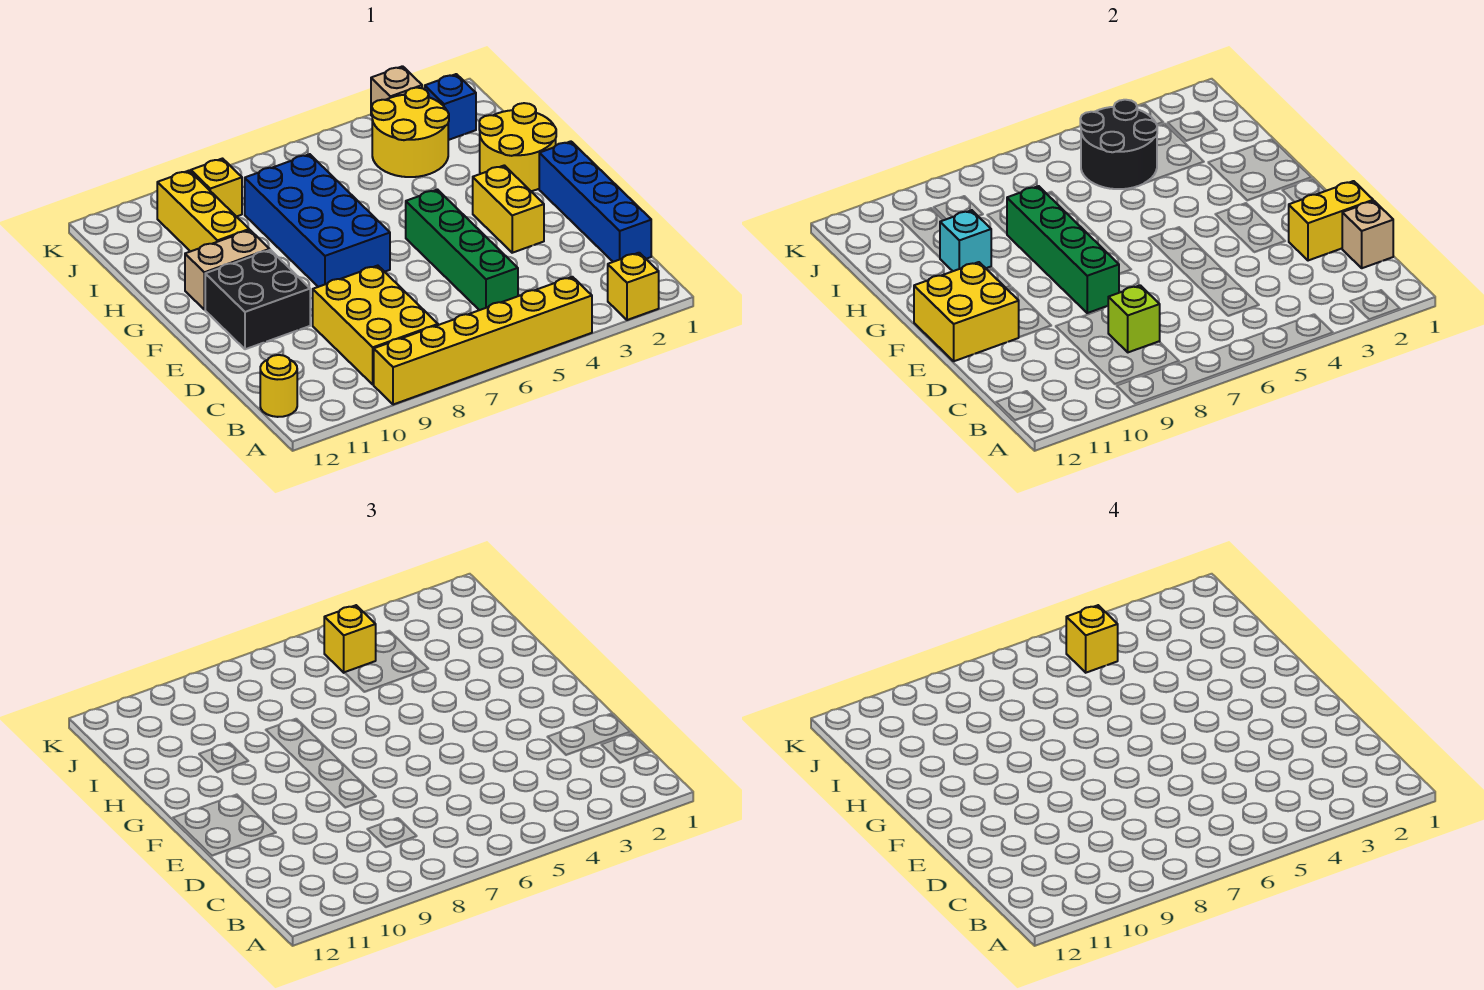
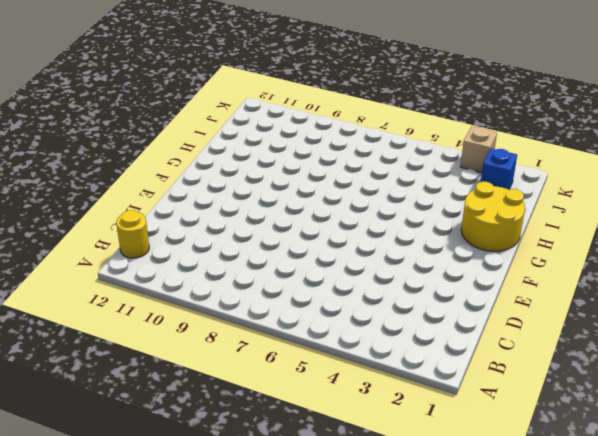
none -> yellow 1x1 brick [608,253,659,320]
none -> yellow 1x6 brick [374,277,592,405]
none -> yellow 2x3 brick [313,266,438,385]

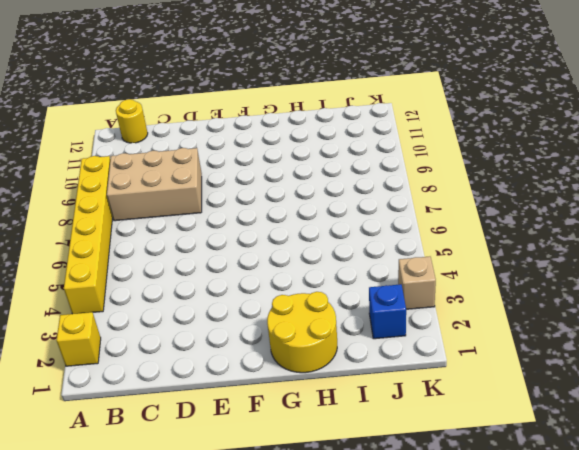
tan 2x3 brick [107,148,202,221] -> yellow 2x3 brick [313,266,438,385]
none -> blue 1x4 brick [539,141,651,262]
none -> green 1x4 brick [406,190,518,310]
none -> yellow 1x2 brick [473,165,544,253]

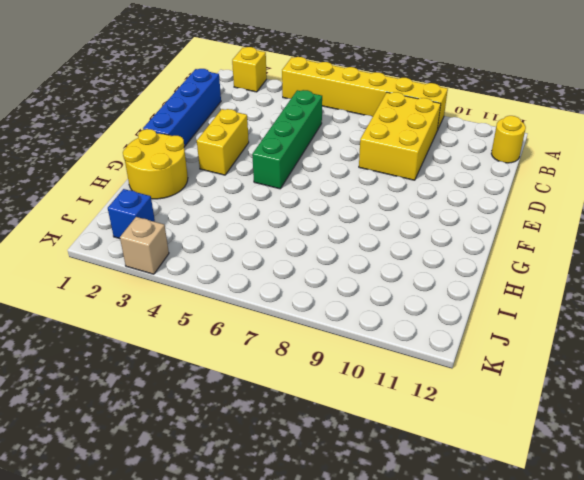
none -> black 2x2 brick [205,250,310,349]
none -> blue 2x4 brick [245,154,390,287]
none -> tan 1x2 brick [185,230,270,310]

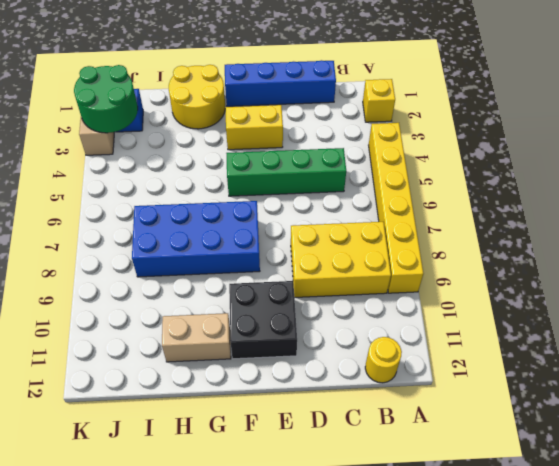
tan 1x2 brick [162,313,231,362] -> tan 1x2 brick turned to [185,230,270,310]
green 2x2 round brick [74,65,138,133] -> none
none -> yellow 1x3 brick [157,171,249,252]
none -> yellow 2x2 round brick [372,88,449,177]
none -> yellow 1x1 brick [191,159,242,217]

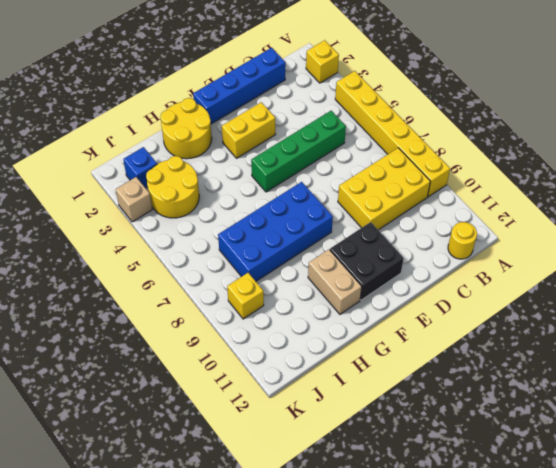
none -> yellow 1x3 brick [157,171,249,252]
none -> tan 1x1 brick [1342,201,1393,268]
none -> lime 1x1 brick [1108,285,1160,352]

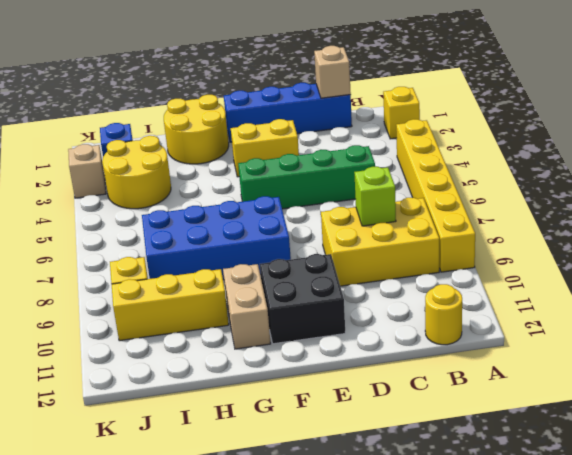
none -> yellow 1x2 brick [1289,181,1373,261]
none -> green 1x4 brick [1007,186,1119,313]
none -> yellow 2x2 brick [914,262,1019,361]

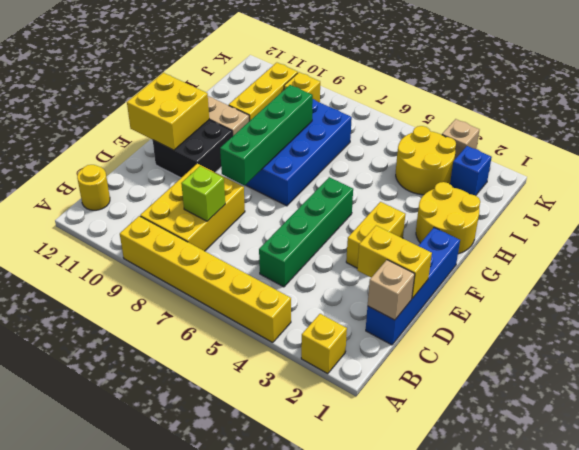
none -> cyan 1x1 brick [940,210,991,271]
none -> black 2x2 round brick [1080,100,1157,189]
none -> yellow 1x1 brick [324,605,376,673]

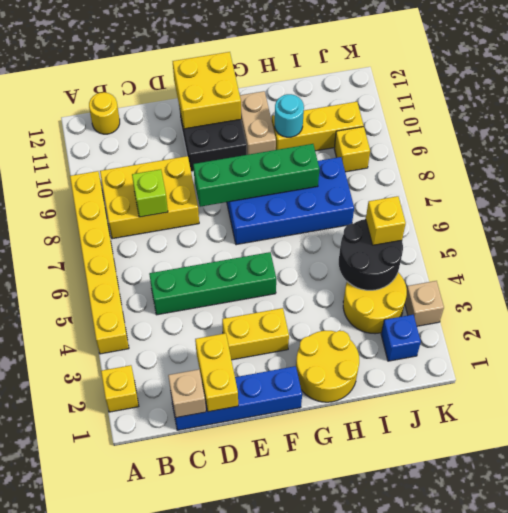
cyan 1x1 round brick [275,94,304,137] -> cyan 1x1 brick [940,210,991,271]
none -> yellow 1x1 brick [1066,605,1118,673]

